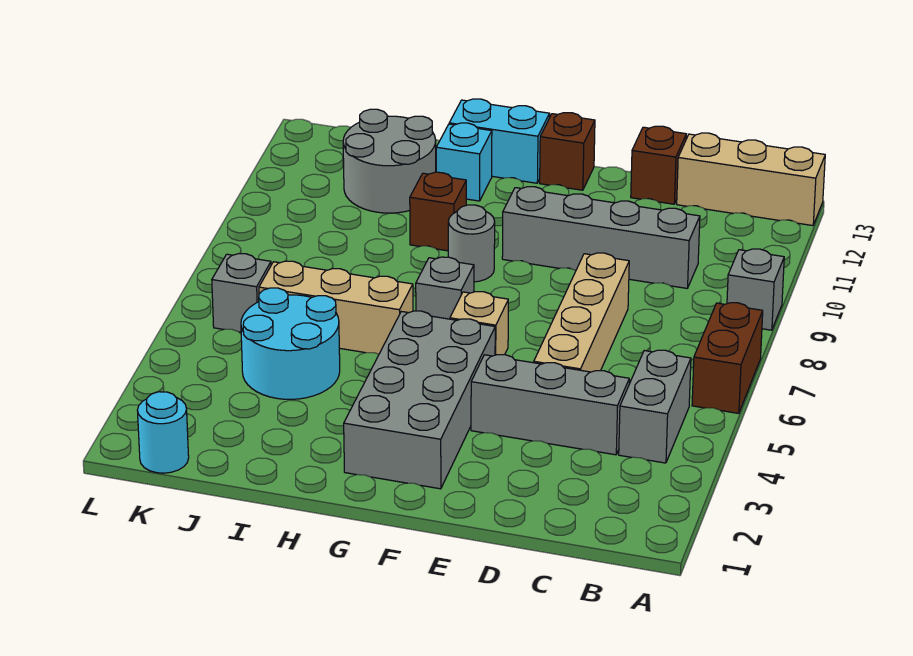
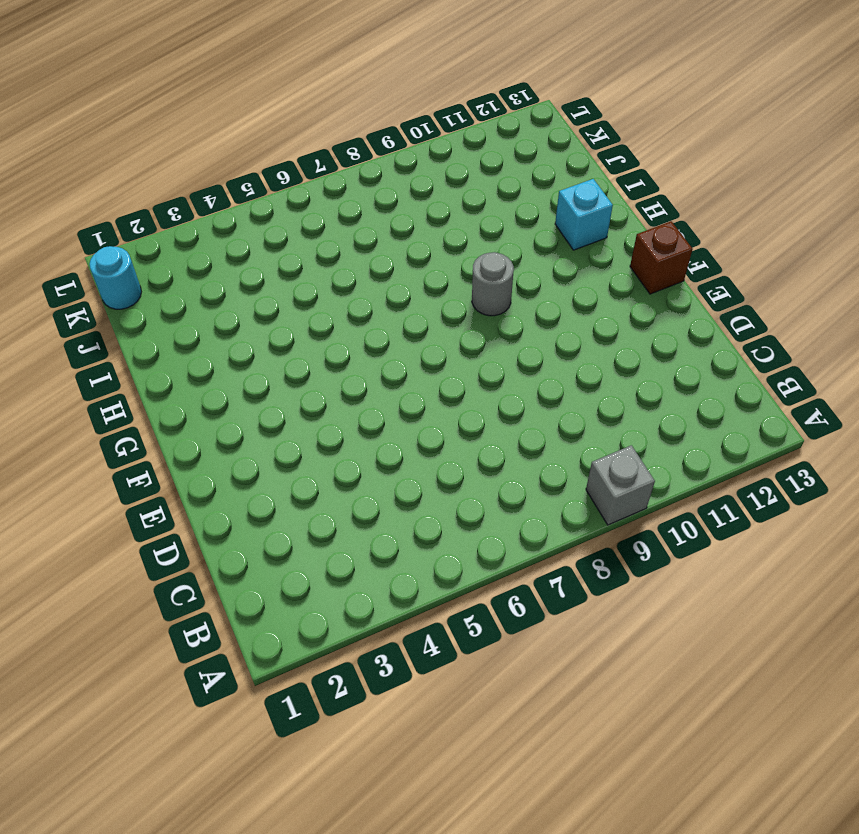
none -> brown 1x2 brick [692,303,763,413]
none -> tan 1x3 brick [677,133,825,226]
none -> grey 1x2 brick [619,350,691,463]

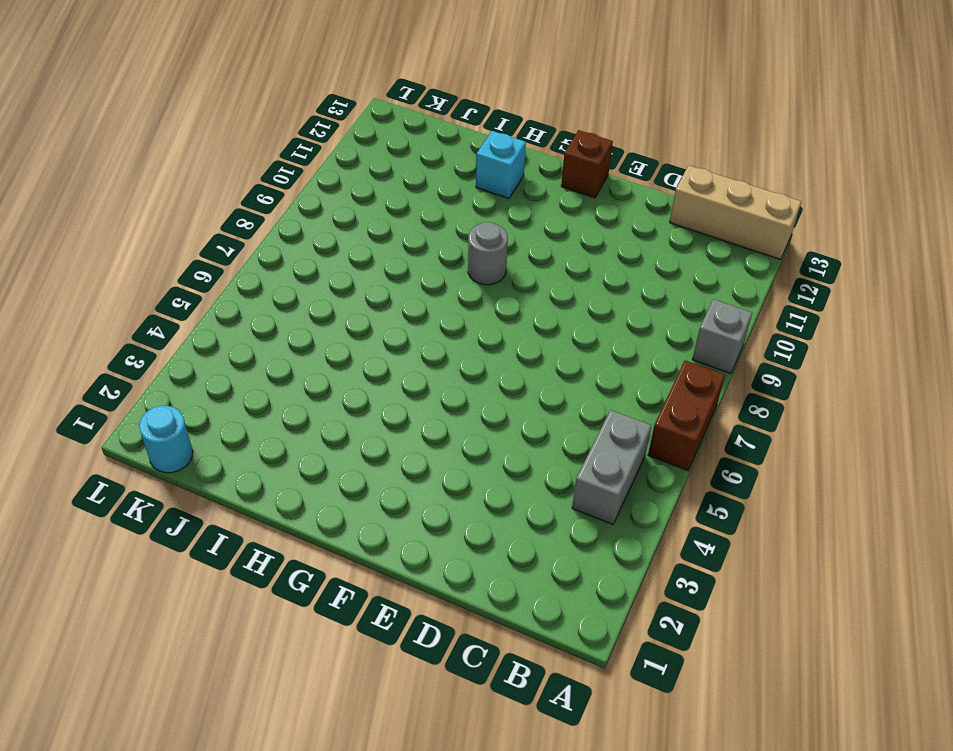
none -> grey 1x3 brick [471,355,629,455]
none -> grey 1x4 brick [502,187,700,288]
none -> tan 1x4 brick [534,253,629,372]

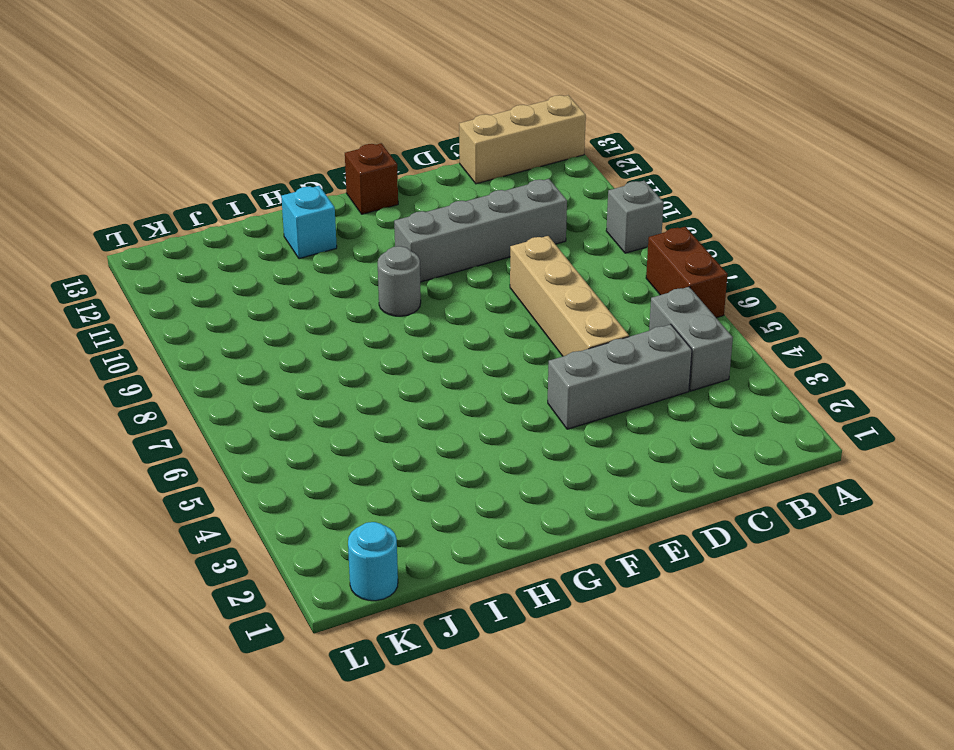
none -> brown 1x1 brick [631,126,686,204]
none -> grey 2x4 brick [344,311,495,489]
none -> tan 1x1 brick [450,292,508,355]

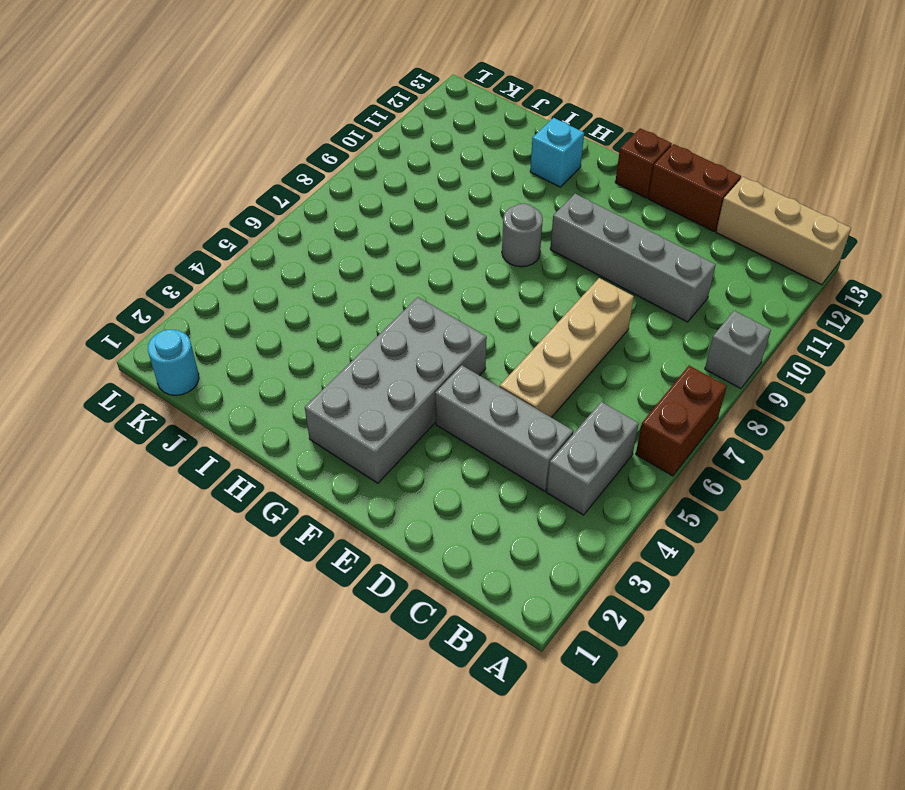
brown 1x2 brick [648,144,741,231] -> brown 1x1 brick [631,126,686,204]
none -> tan 1x1 brick [450,292,508,355]
none -> grey 1x1 brick [416,257,474,319]
none -> cyan 1x2 brick [449,99,550,183]

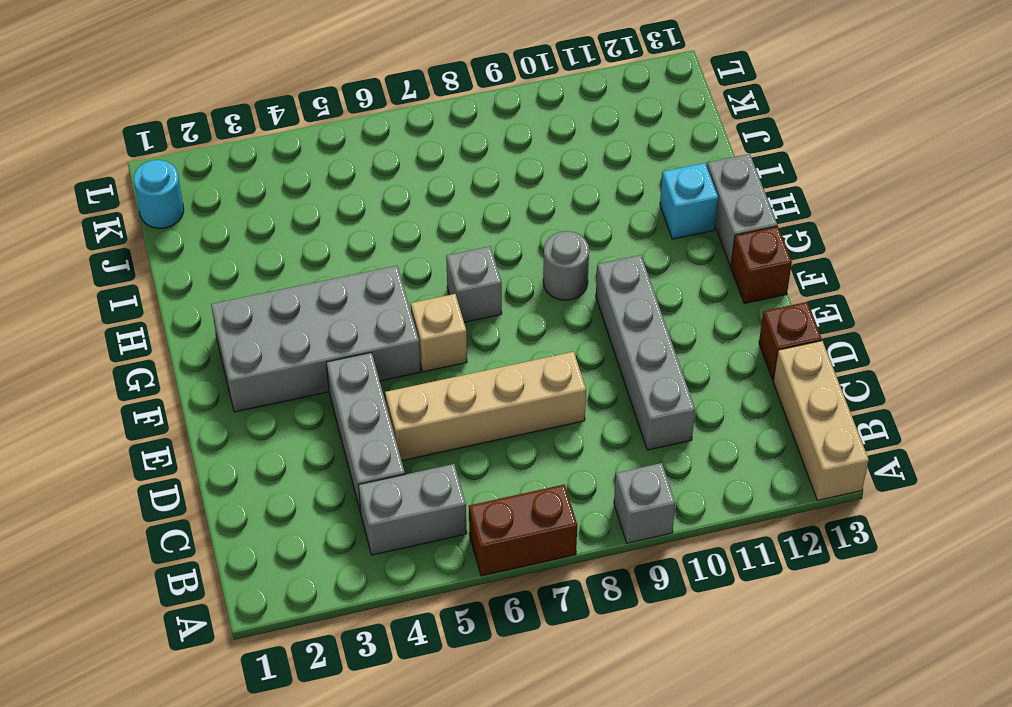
grey 1x2 brick [707,154,777,266] -> cyan 1x2 brick [449,99,550,183]
none -> tan 1x3 brick [259,261,413,354]
none -> brown 1x1 brick [410,172,466,251]
none -> cyan 2x2 round brick [241,288,340,399]

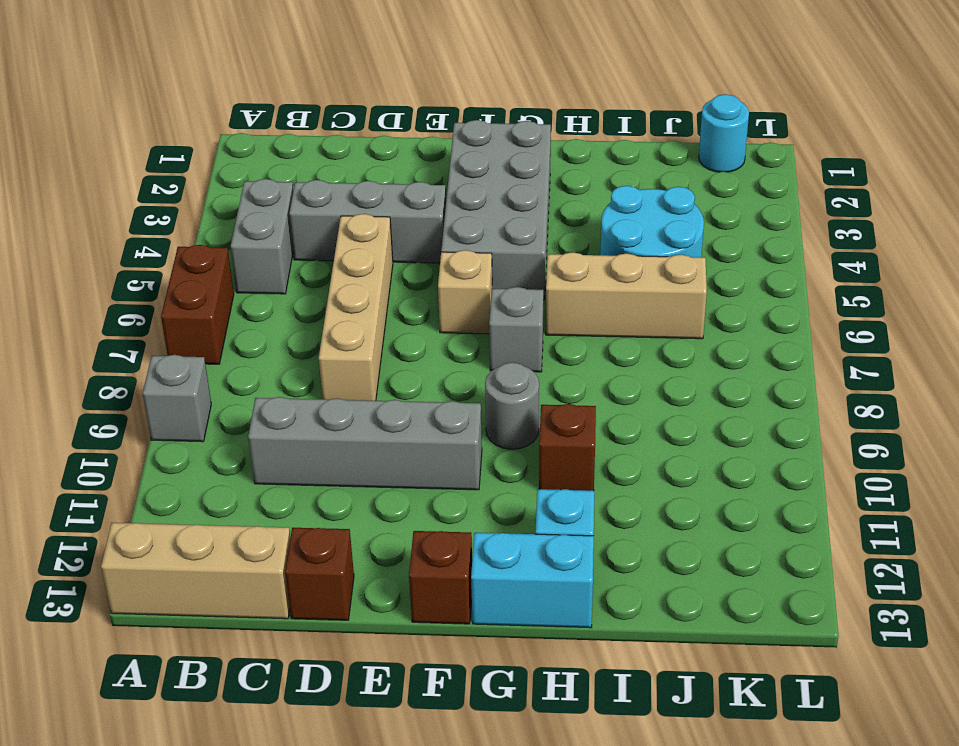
none -> grey 2x2 round brick [343,109,436,213]
none -> grey 1x1 brick [212,254,271,332]

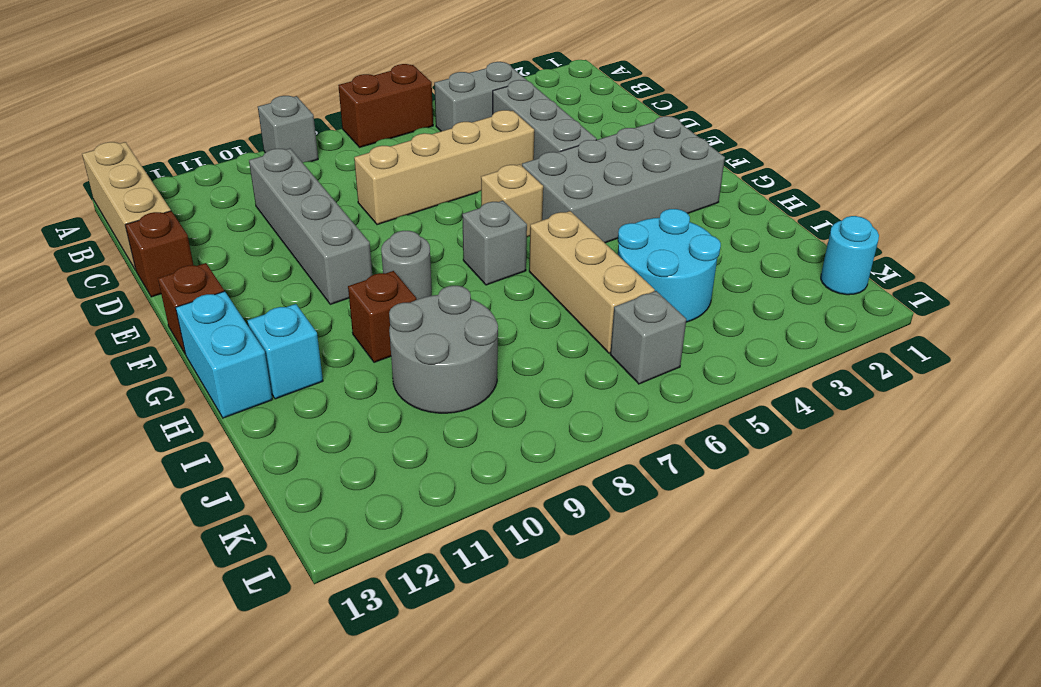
grey 2x2 round brick [389,286,498,413] -> grey 2x2 round brick moved to [343,109,436,213]

